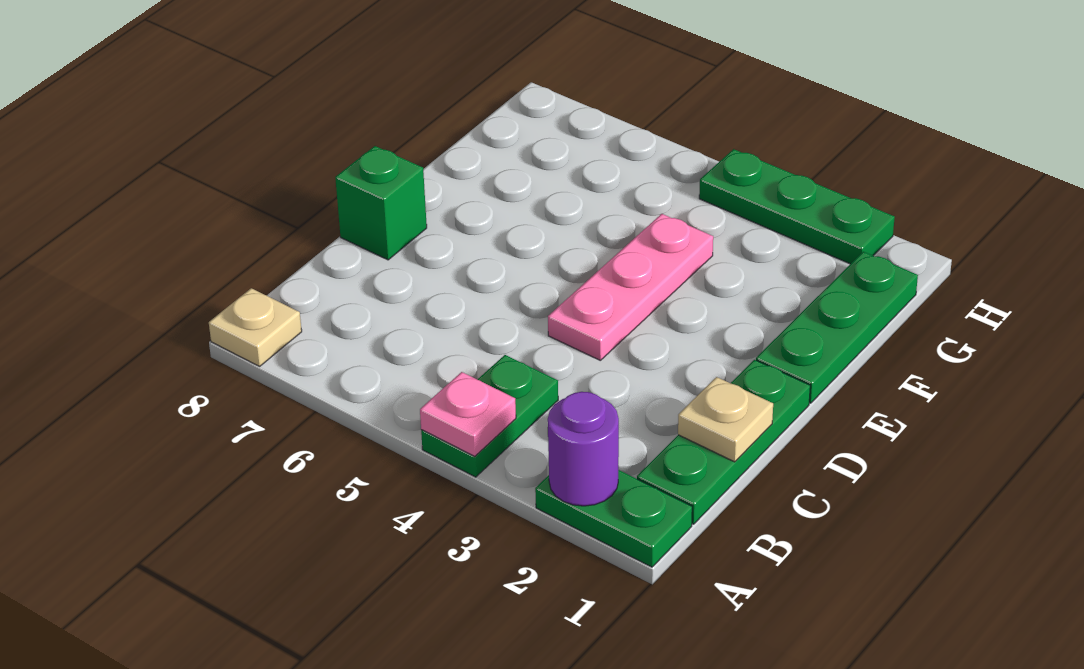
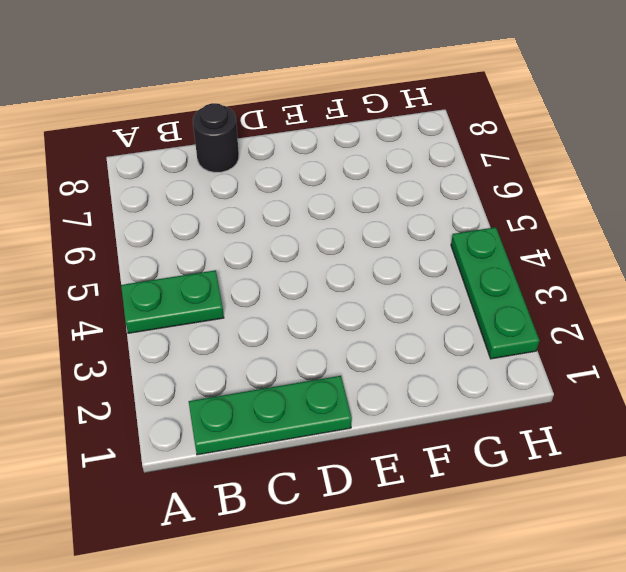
black 1x1 round brick [193,103,239,172] -> none
none -> green 1x2 plate [535,470,692,567]
none -> tan 1x1 plate [209,288,302,366]

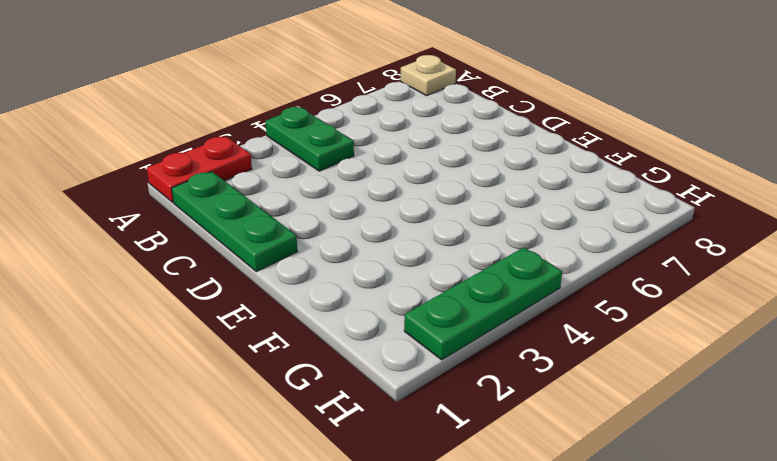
red 1x2 plate [147,136,252,202] -> green 1x2 plate [535,470,692,567]
none -> pink 1x3 plate [548,214,713,361]
none -> green 1x1 brick [335,146,427,260]

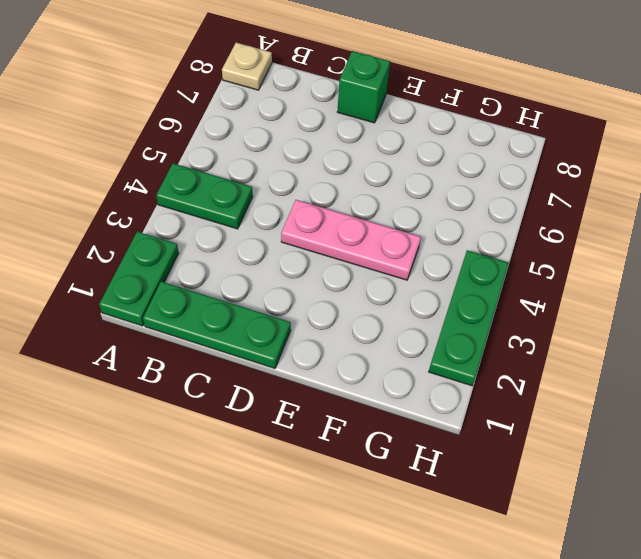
none -> green 1x3 plate [756,252,918,403]
none -> purple 1x1 round brick [548,392,619,506]

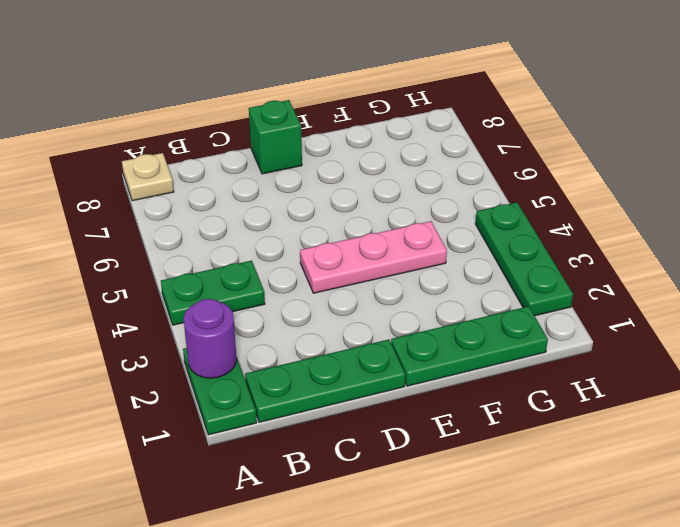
none -> pink 1x1 plate [420,372,516,456]
none -> tan 1x1 plate [678,377,773,462]

